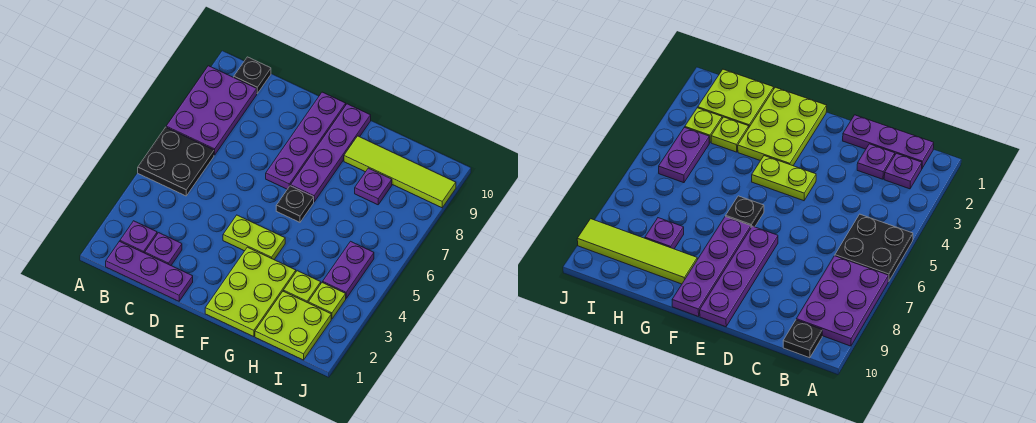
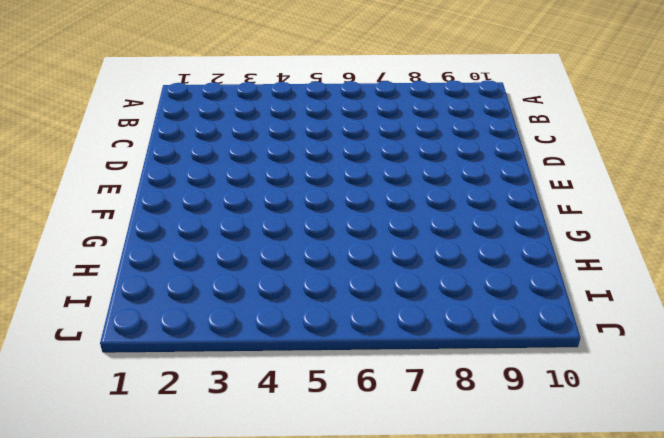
none -> black 2x2 plate [138,127,214,196]
none -> purple 2x3 plate [166,66,257,155]
none -> purple 1x3 plate [106,241,193,301]

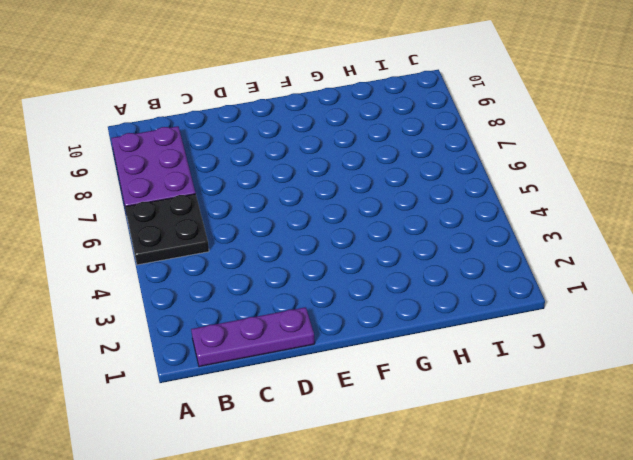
none -> purple 1x1 plate [120,221,157,253]
none -> black 1x1 plate [234,57,271,93]
none -> purple 1x1 plate [145,233,182,265]

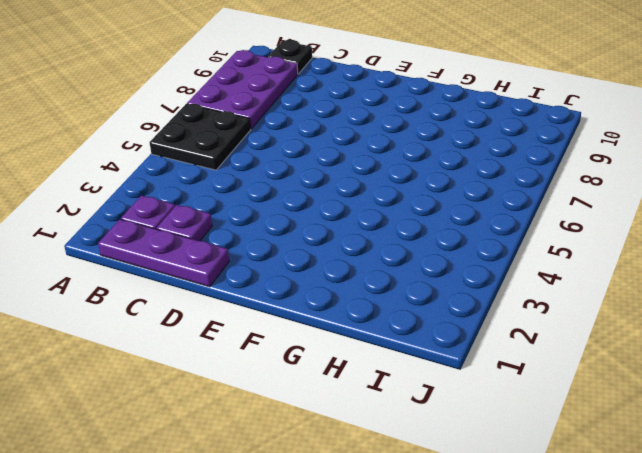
none -> lime 1x2 plate [223,215,285,260]
none -> purple 1x4 plate [266,92,346,189]
none -> lime 2x3 plate [205,247,296,337]

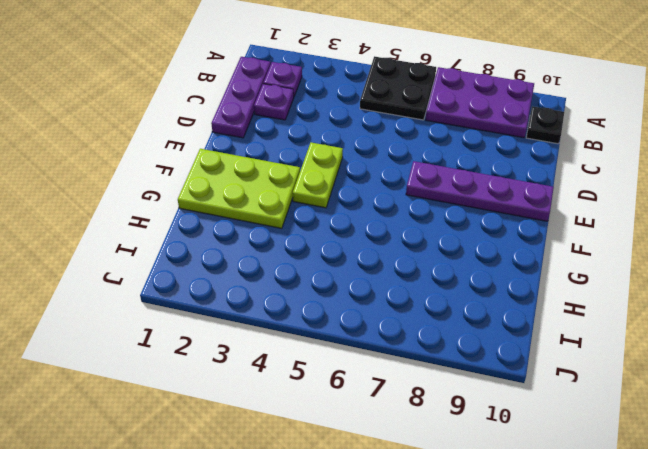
none -> black 1x1 plate [276,186,314,222]
none -> purple 1x4 plate [291,104,371,202]
none -> lime 1x4 tile [344,136,456,208]

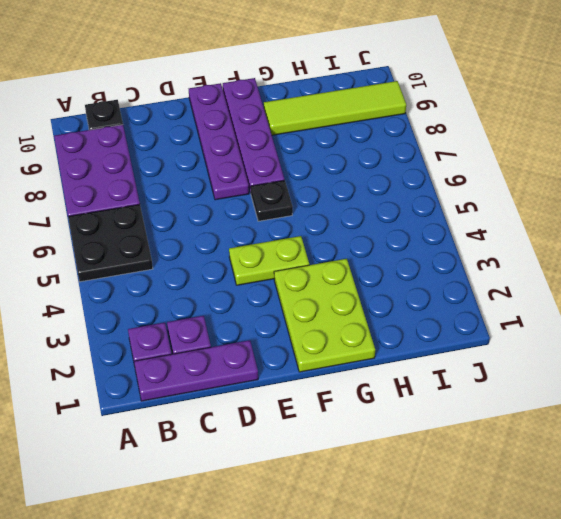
none -> lime 2x2 plate [255,291,331,360]
none -> lime 1x1 plate [284,271,321,303]
none -> purple 1x1 plate [355,168,392,205]

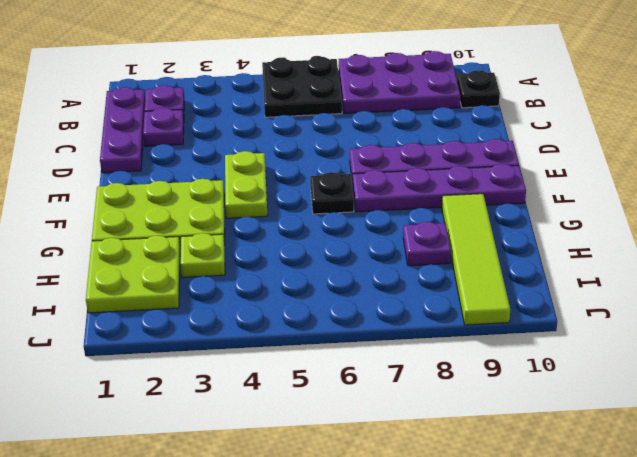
none -> lime 1x1 plate [308,282,346,319]
none -> purple 1x2 plate [323,241,374,298]

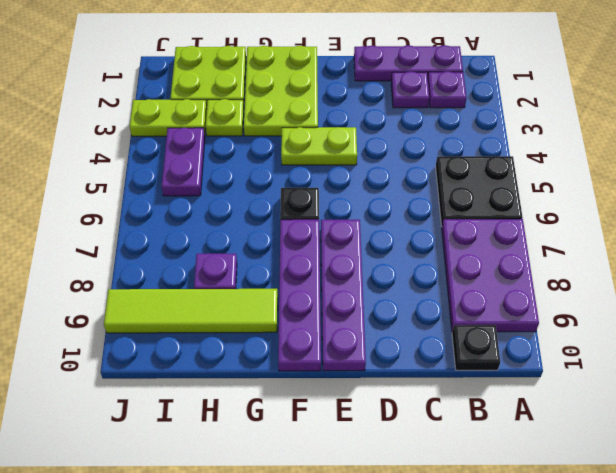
lime 1x2 plate [130,99,207,136] -> lime 1x1 plate [308,282,346,319]

